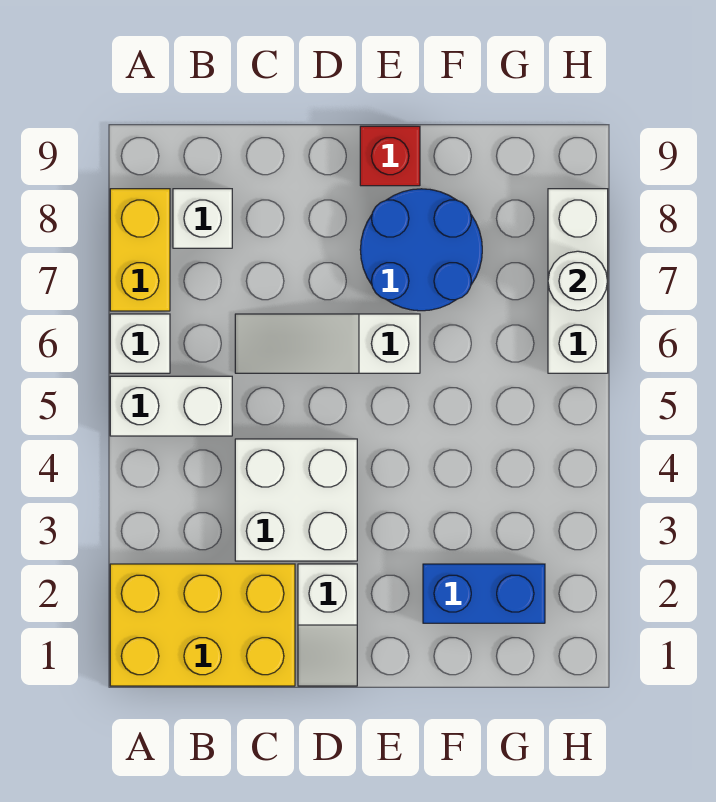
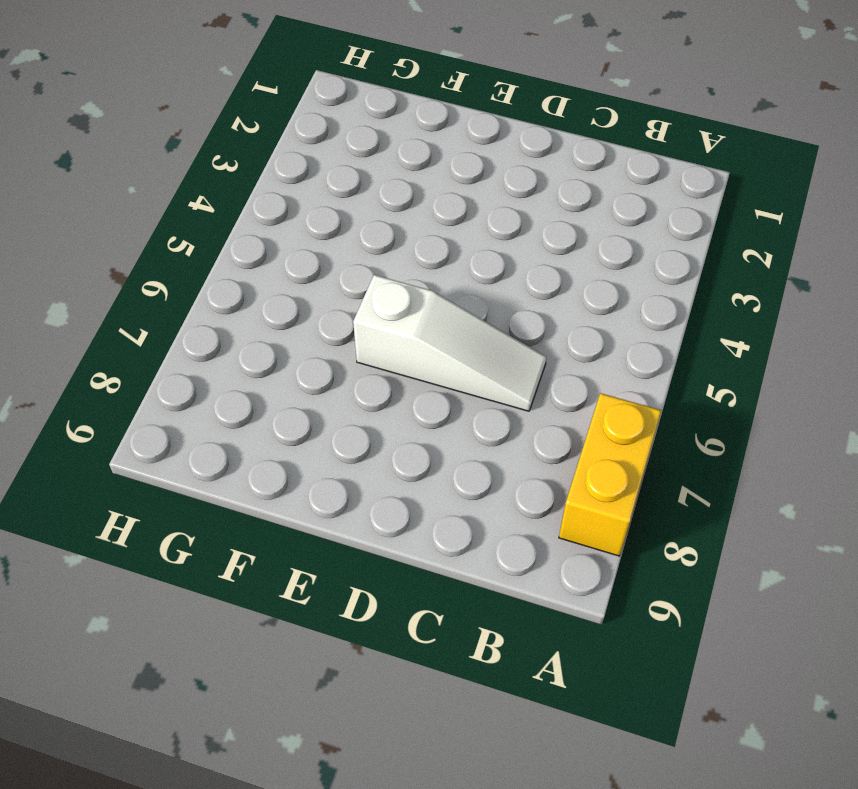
none -> yellow 2x3 brick [110,564,295,686]
none -> white 1x2 brick [110,376,232,436]
none -> white 1x1 brick [110,314,170,373]

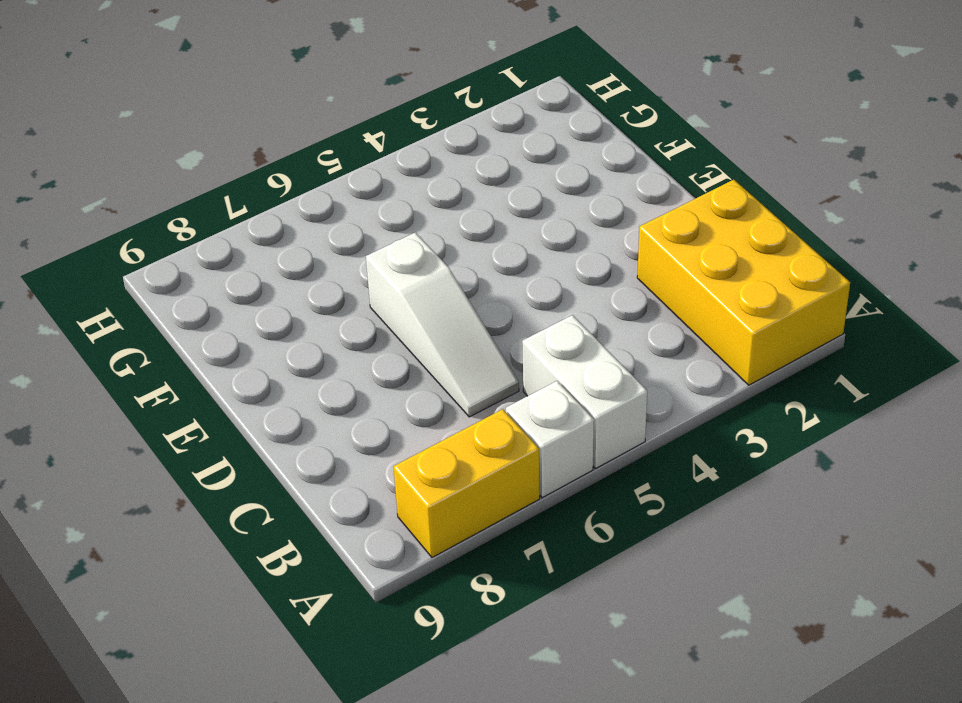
none -> white 1x1 brick [173,189,232,248]
none -> white 2x2 brick [235,439,357,561]
none -> white 1x2 slope [298,564,357,686]

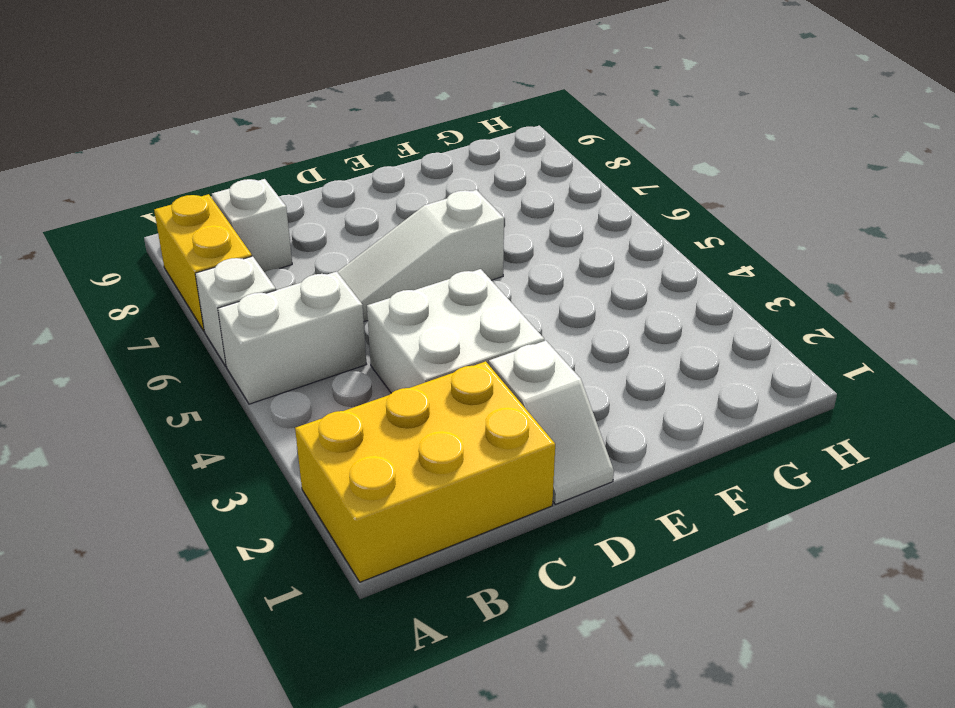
none -> blue 2x2 round brick [360,189,482,311]
none -> red 1x1 brick [360,126,420,186]
none -> blue 1x2 brick [423,564,545,623]

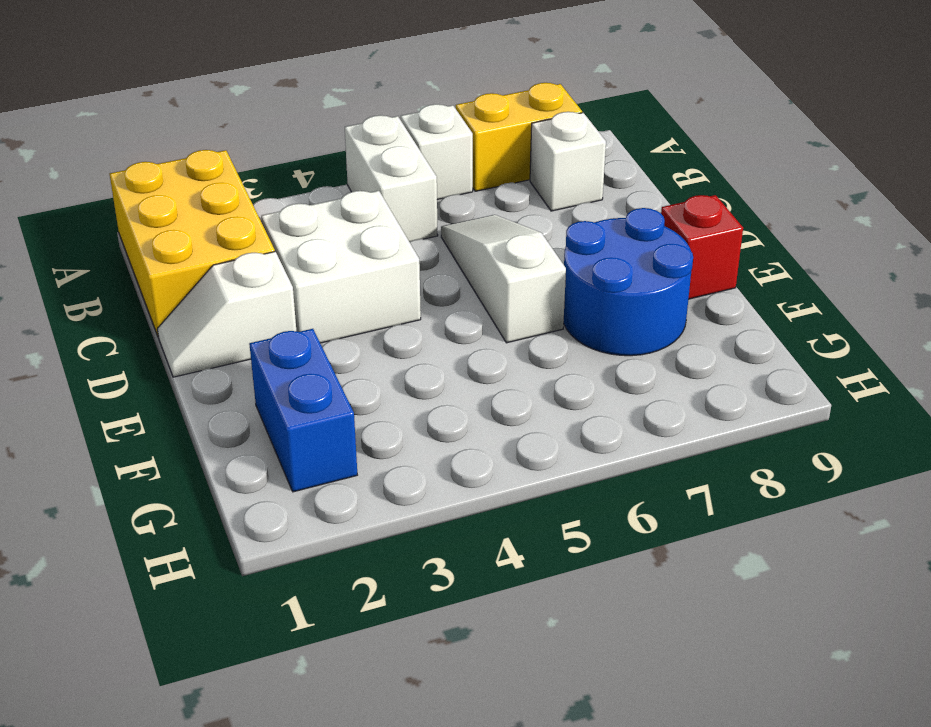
none -> white 1x3 brick [548,189,608,373]
none -> white 1x1 round brick [548,251,607,311]

